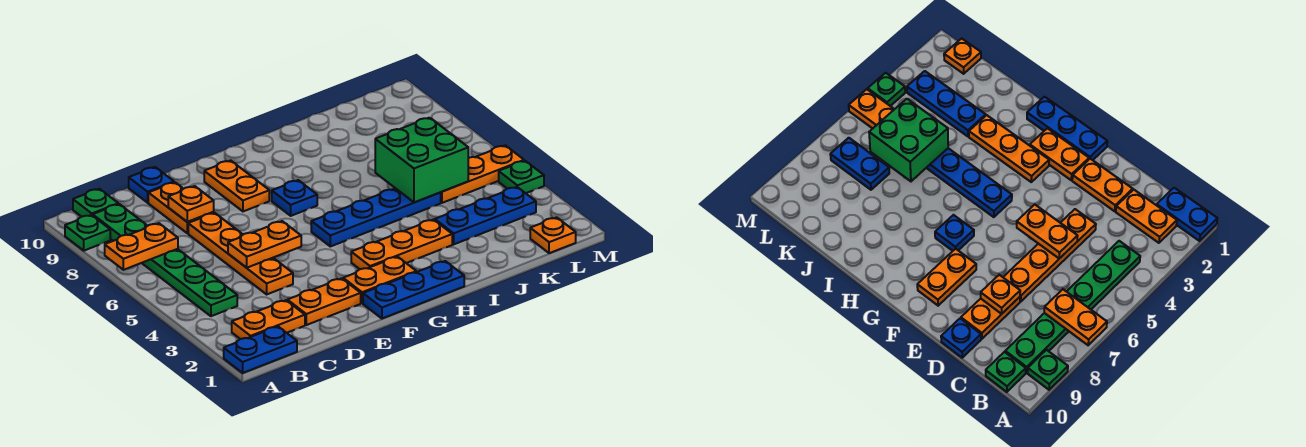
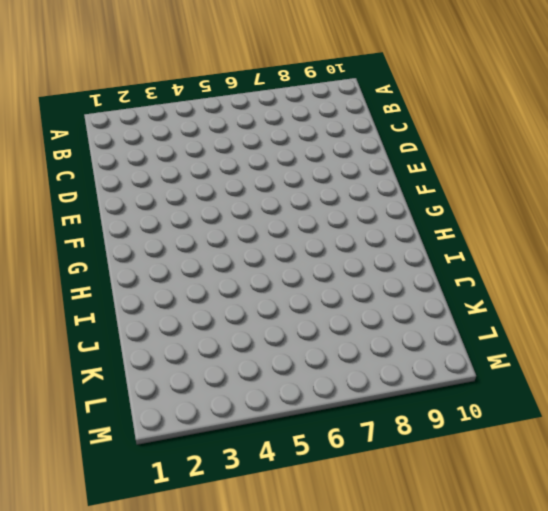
none -> blue 1x2 plate [224,327,297,373]
none -> green 1x1 plate [65,215,110,251]
none -> orange 1x2 plate [232,300,305,339]

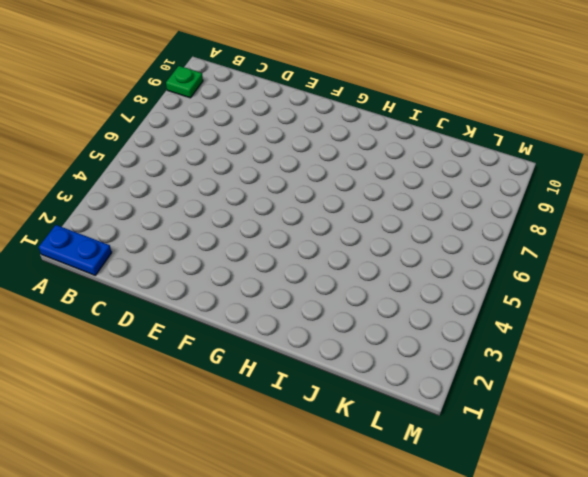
none -> orange 1x2 plate [232,300,305,339]
none -> green 1x6 plate [93,204,237,316]
none -> green 1x1 plate [73,189,118,217]

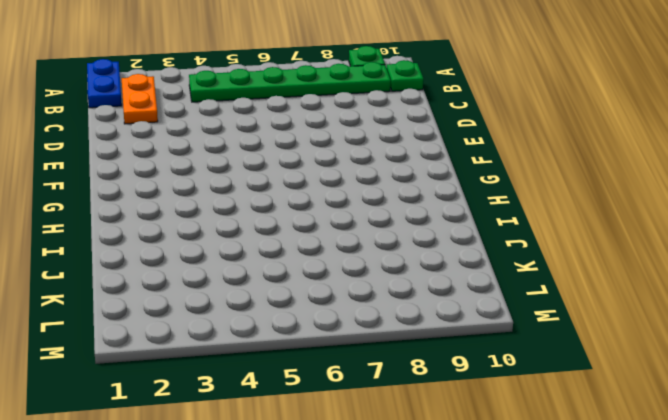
none -> orange 1x2 plate [287,278,361,325]
none -> orange 1x4 plate [188,213,293,294]
none -> orange 1x2 plate [148,182,214,233]

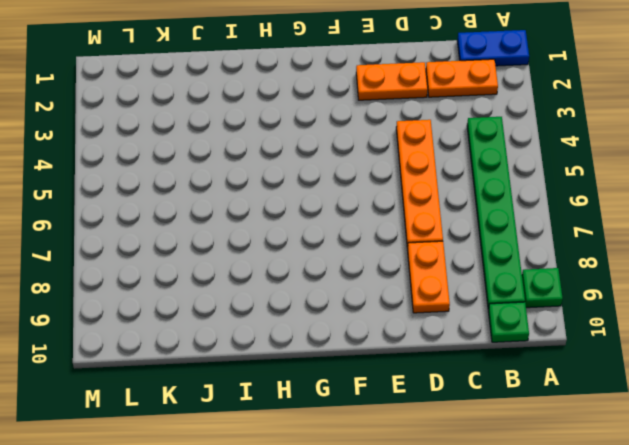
none -> blue 1x1 plate [129,167,174,203]
none -> blue 1x3 plate [363,261,464,319]
none -> orange 1x2 plate [343,257,416,303]

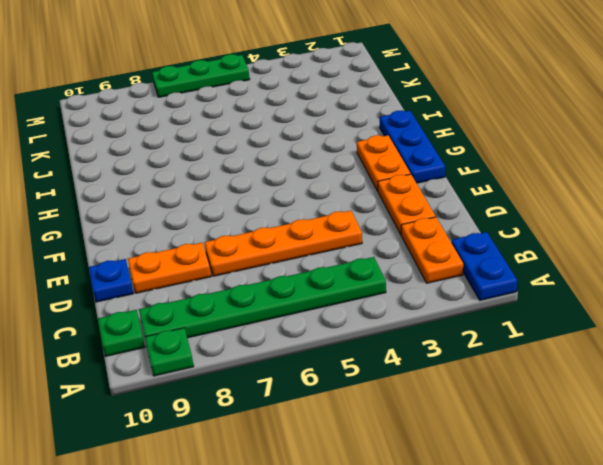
green 1x3 plate [152,54,250,97] -> orange 1x3 plate [440,145,524,203]
none -> orange 1x2 plate [204,160,269,211]
none -> orange 1x3 plate [351,220,452,269]
none -> blue 1x4 plate [311,188,441,246]

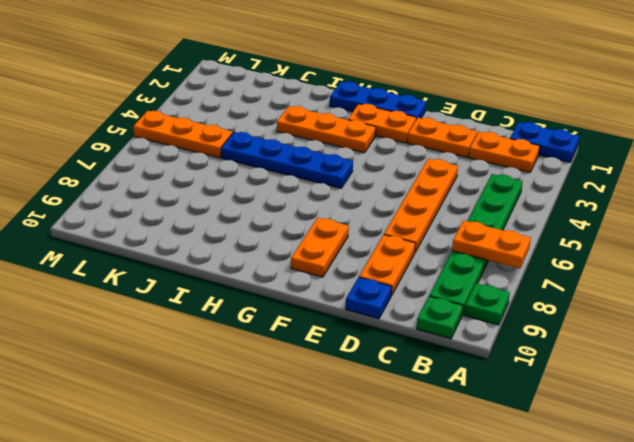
none -> blue 1x1 plate [272,180,317,216]
none -> blue 1x3 plate [435,187,536,244]
none -> blue 1x2 plate [830,138,889,190]

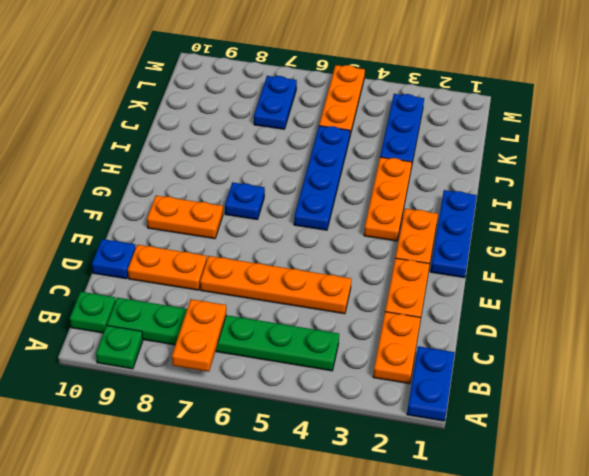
none -> orange 1x1 plate [530,217,576,253]
none -> green 1x1 plate [499,161,544,193]
none -> orange 1x2 plate [228,221,301,268]

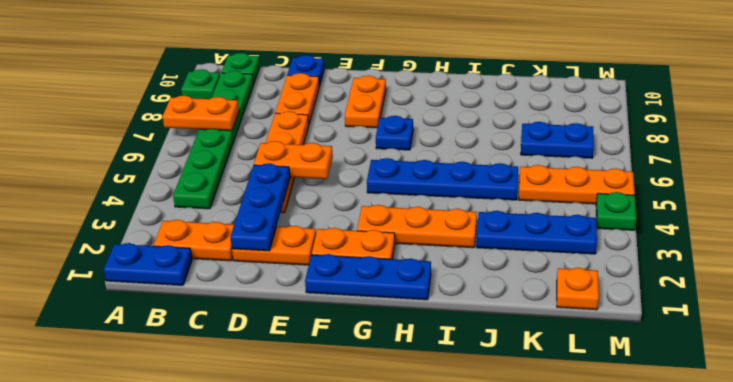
blue 1x3 plate [230,163,290,251] -> none
none -> orange 1x1 plate [168,186,214,222]
none -> green 2x2 brick [375,118,468,202]

